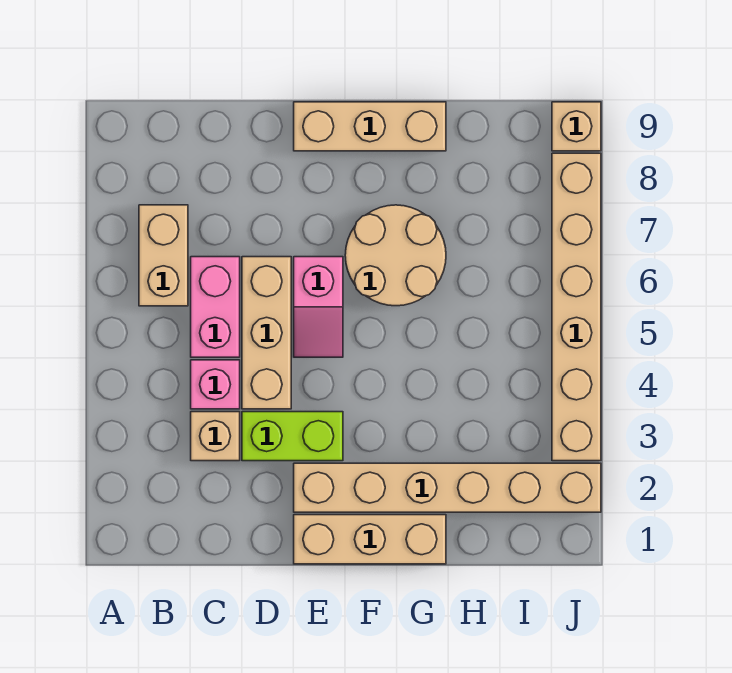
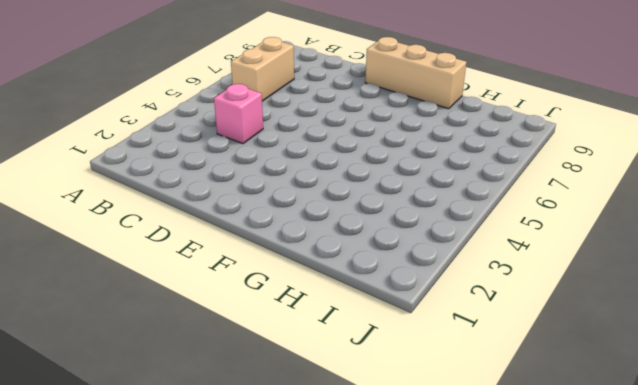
none -> tan 1x1 brick [191,412,240,461]
none -> pink 1x2 brick [191,257,240,357]
none -> lime 1x2 brick [242,412,343,461]

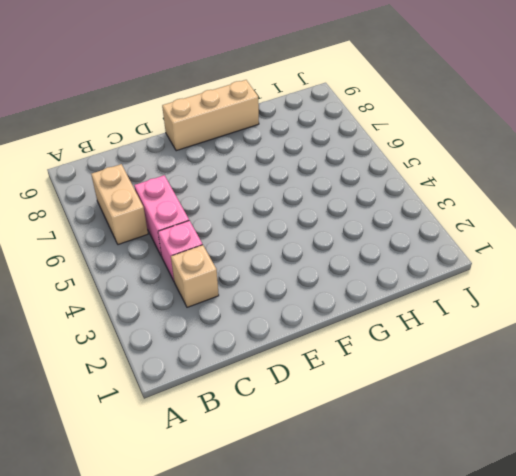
none -> lime 1x2 brick [242,412,343,461]
none -> tan 1x3 brick [242,257,291,409]
none -> tan 1x3 brick [294,515,446,564]

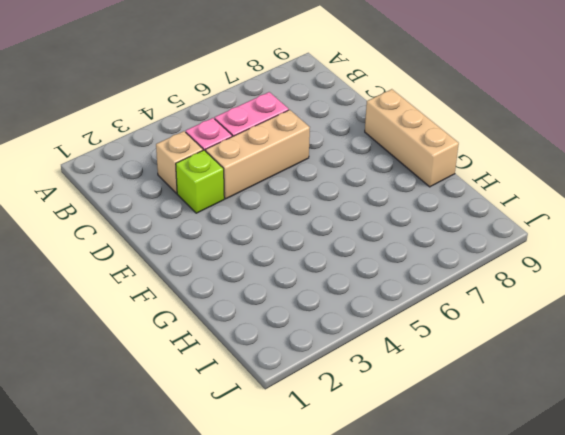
lime 1x1 brick [176,150,224,213] -> lime 1x2 brick [242,412,343,461]
none -> tan 1x2 brick [139,205,188,306]
none -> tan 1x3 brick [294,515,446,564]
none -> tan 1x6 brick [294,463,601,512]

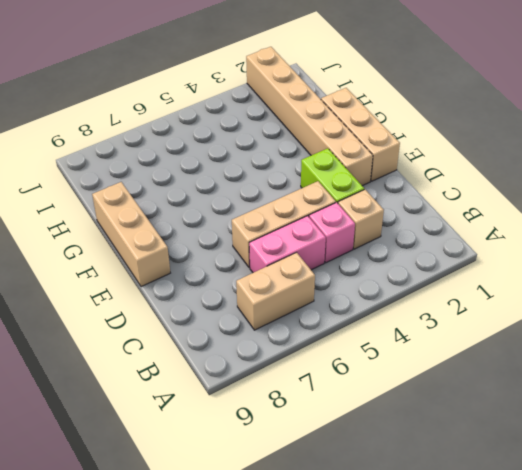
none -> pink 1x2 slope [294,257,343,357]
none -> tan 2x2 round brick [345,205,446,306]
none -> tan 1x6 brick [552,153,601,461]

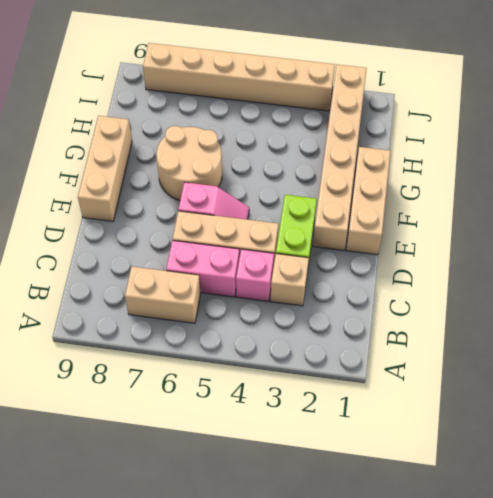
none -> tan 1x1 brick [552,102,601,151]

